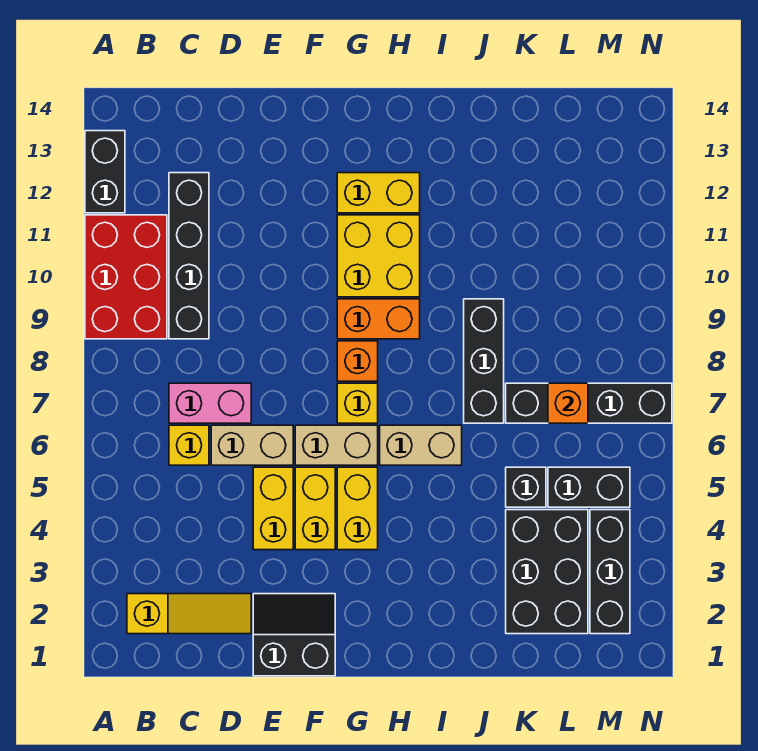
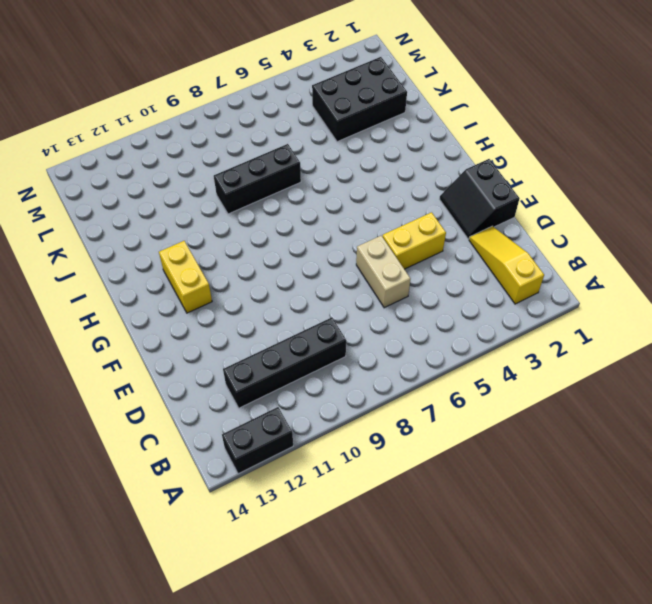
none -> red 2x3 brick [85,215,167,339]
none -> yellow 1x1 brick [169,425,209,465]
none -> pink 1x2 brick [169,383,251,423]

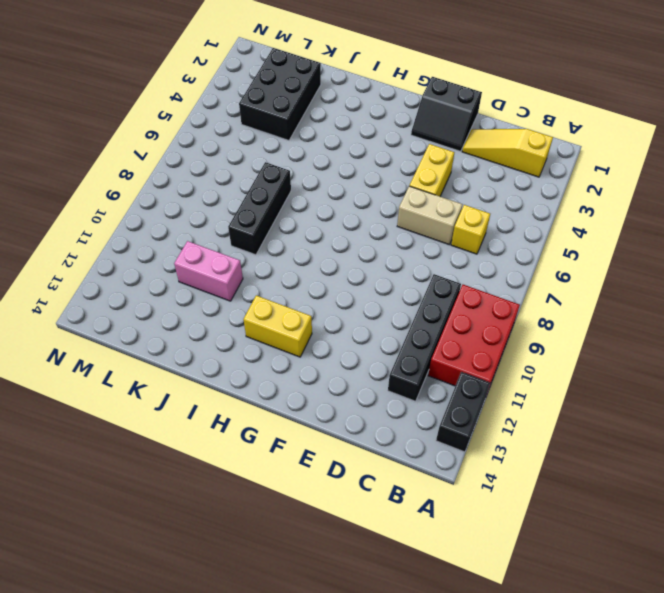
pink 1x2 brick [174,241,243,301] -> pink 1x2 brick moved to [169,383,251,423]
none -> yellow 1x2 brick [295,467,335,550]
none -> tan 1x2 brick [295,425,378,465]
none -> yellow 1x2 brick [337,467,378,550]

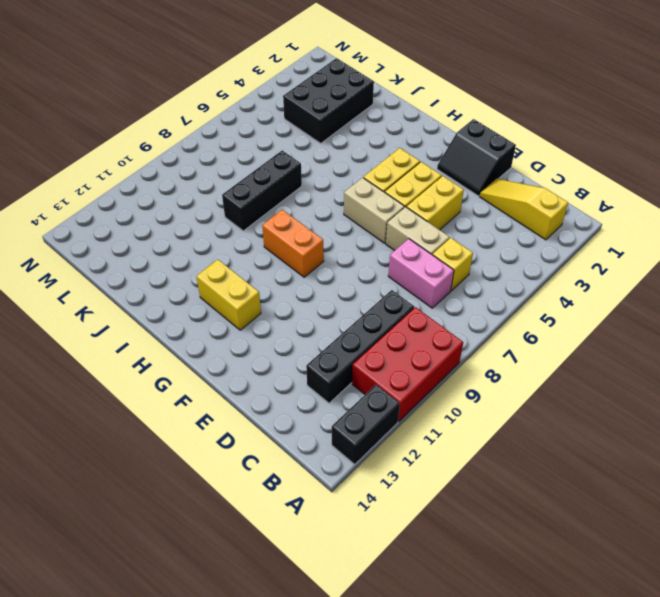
none -> yellow 1x1 brick [337,383,378,423]
none -> orange 1x1 brick [337,341,378,381]
none -> yellow 2x2 brick [337,215,420,297]

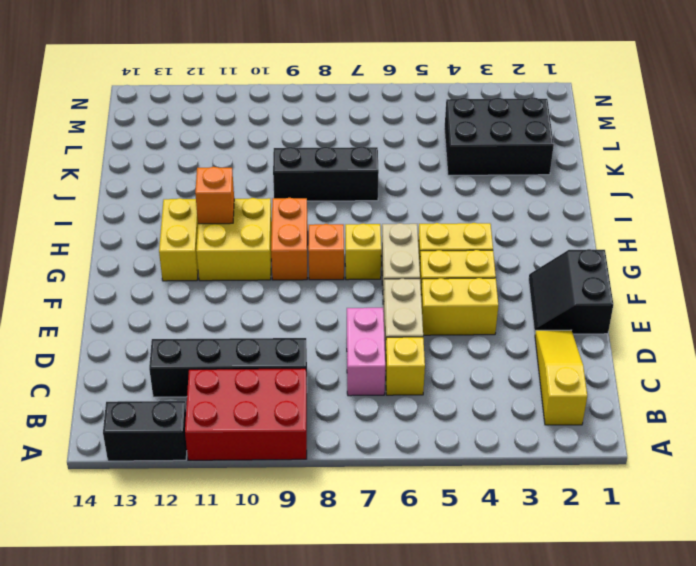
orange 1x1 brick [195,167,234,224] -> orange 1x1 brick moved to [548,383,588,423]
none -> tan 1x2 brick [380,425,462,465]
none -> black 1x1 brick [506,467,546,507]
none -> black 1x4 brick [506,383,672,423]

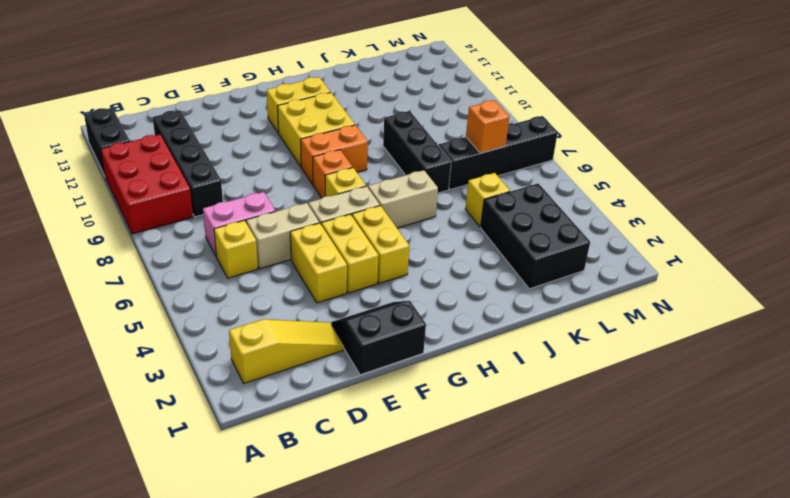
yellow 1x1 brick [465,173,510,227] -> black 1x1 brick [506,467,546,507]
none -> black 1x2 brick [548,467,630,507]
none -> black 1x3 brick [590,510,630,634]

